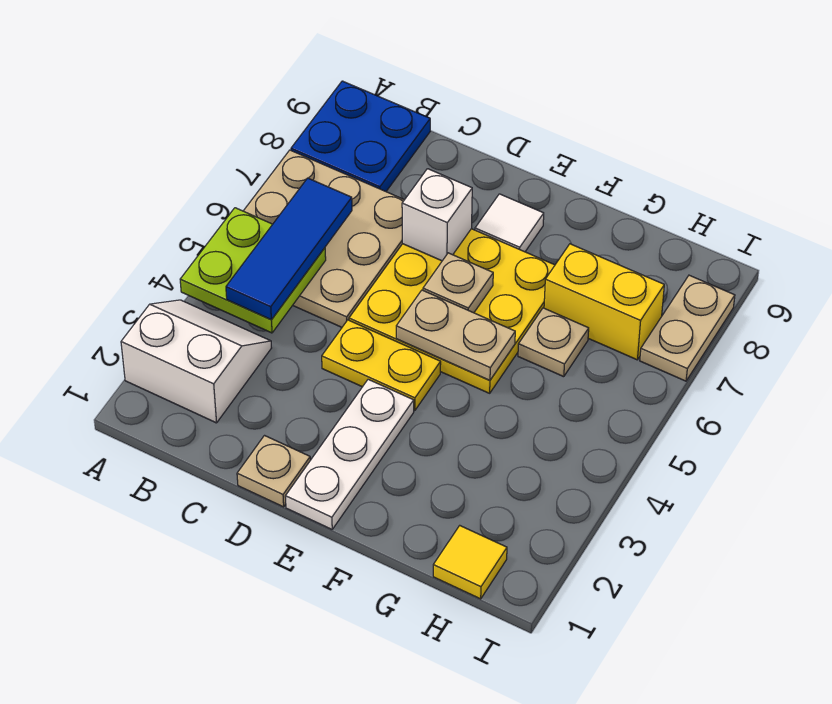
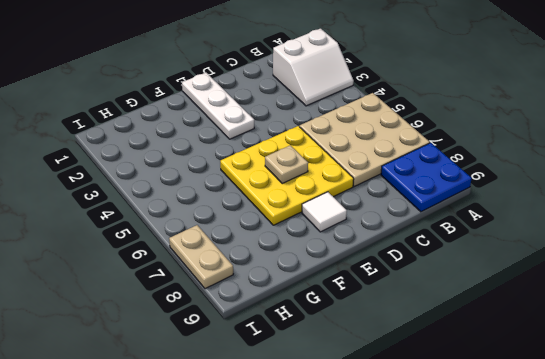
none -> tan 1x1 plate [237,436,310,507]
none -> yellow 1x2 plate [322,320,441,410]
none -> tan 1x1 plate [518,308,589,377]

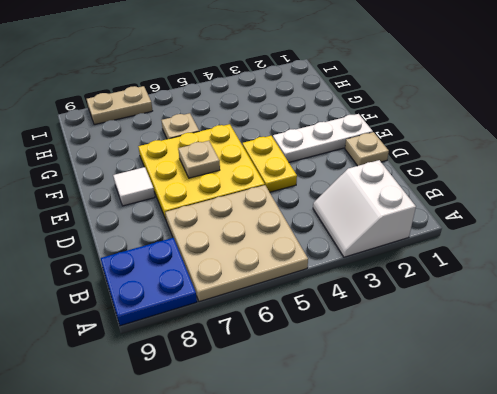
none -> yellow 1x2 brick [544,244,664,360]
none -> yellow 1x1 tile [433,526,507,599]
none -> lime 2x2 plate [180,208,326,333]

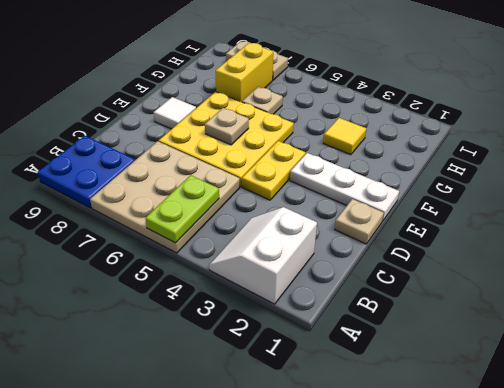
lime 1x2 plate [145,175,219,243] -> lime 2x2 plate [180,208,326,333]
yellow 1x1 tile [323,118,366,155] -> yellow 1x1 tile moved to [433,526,507,599]
none -> white 1x1 brick [402,169,472,261]
none -> tan 1x2 plate [396,290,515,380]
none -> blue 1x3 tile [226,178,352,320]

